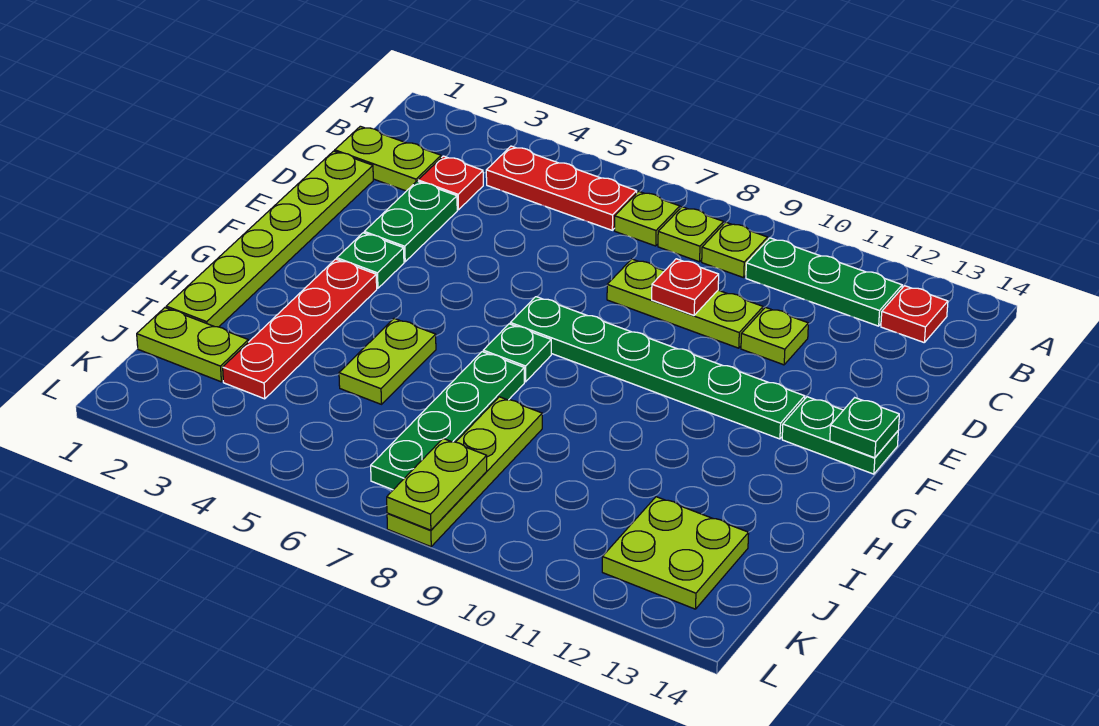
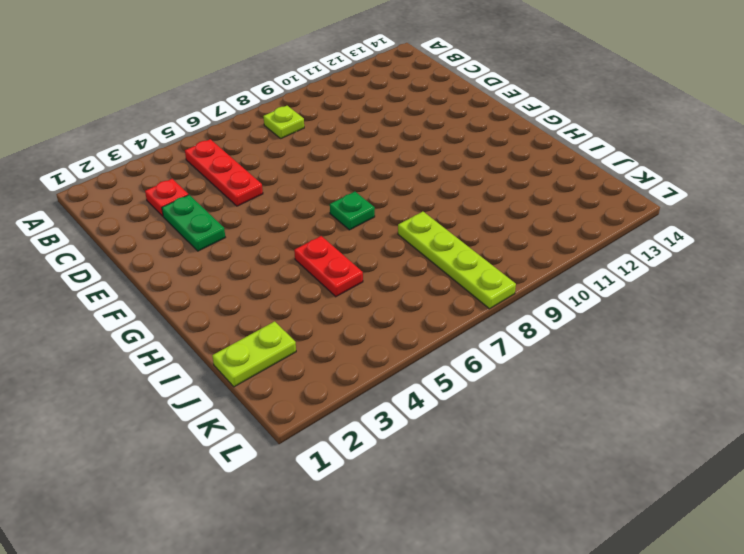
red 1x3 plate [185,139,263,206] -> red 1x3 plate turned to [486,146,637,230]
red 1x2 plate [294,236,363,297] -> lime 1x2 plate [339,319,436,404]
none -> lime 1x1 plate [615,191,680,246]
none -> lime 1x1 plate [702,222,768,278]
none -> green 1x3 plate [746,238,902,326]

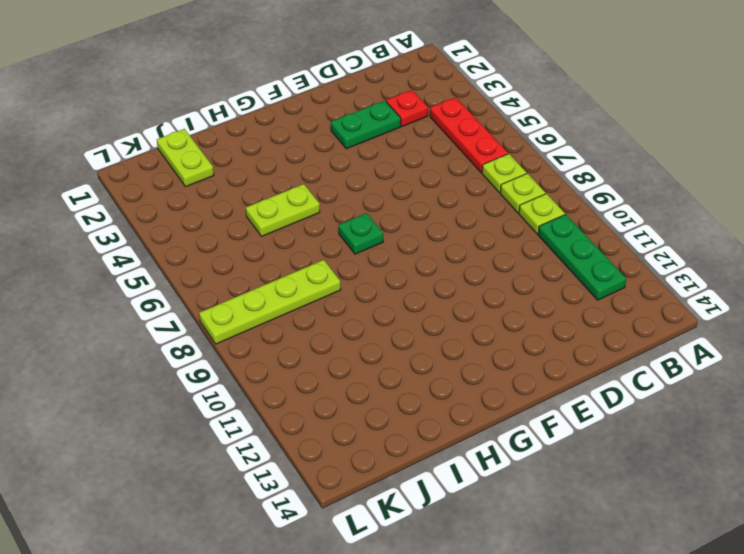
none -> red 1x1 plate [881,286,948,342]
none -> lime 1x2 plate [335,126,441,191]
none -> lime 1x6 plate [166,151,373,327]

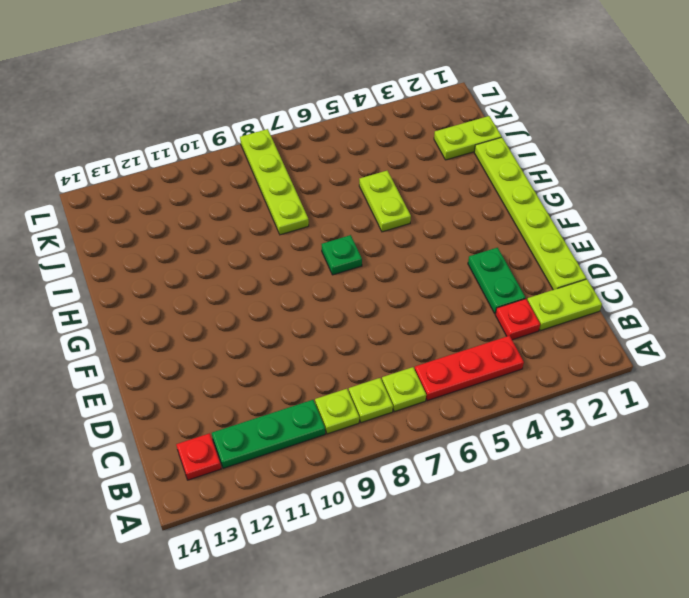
none -> lime 1x3 plate [607,259,763,348]
none -> lime 1x1 plate [741,307,808,365]
none -> green 1x1 plate [337,233,404,288]

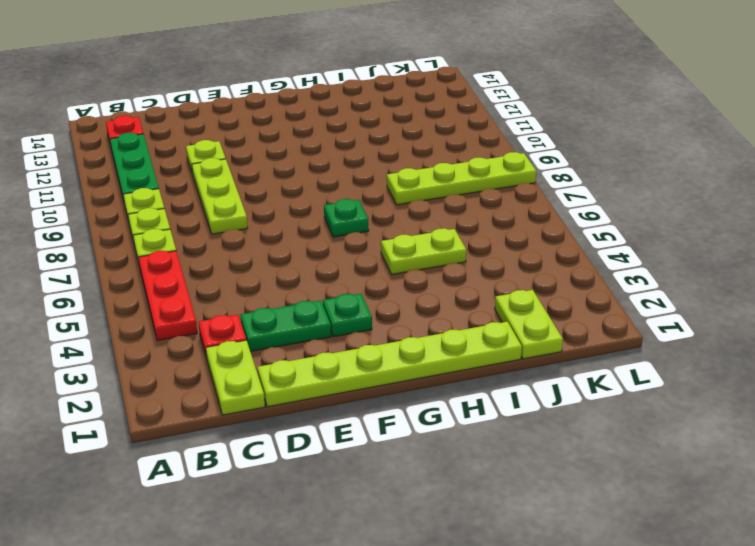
none -> green 1x6 plate [510,297,805,439]
none -> green 1x2 plate [782,397,898,474]
none -> red 1x4 plate [223,259,377,399]

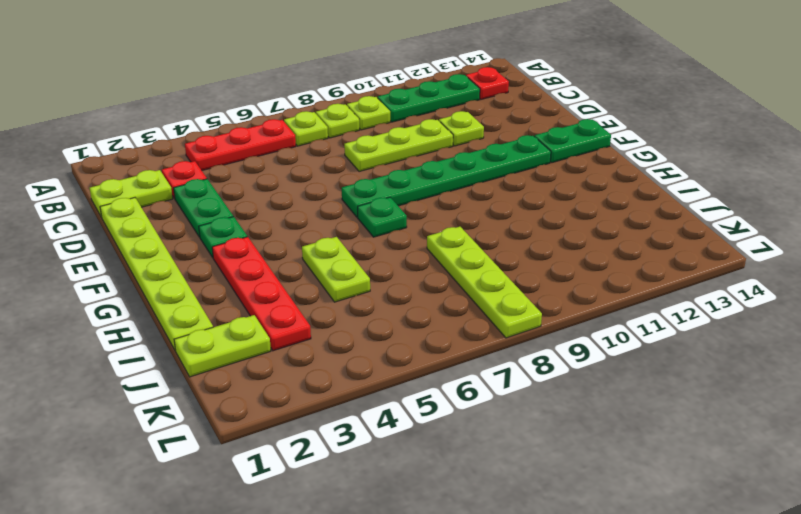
none -> green 1x4 plate [371,352,524,490]
none -> lime 2x2 plate [602,497,749,609]
none -> red 1x1 plate [652,259,719,315]

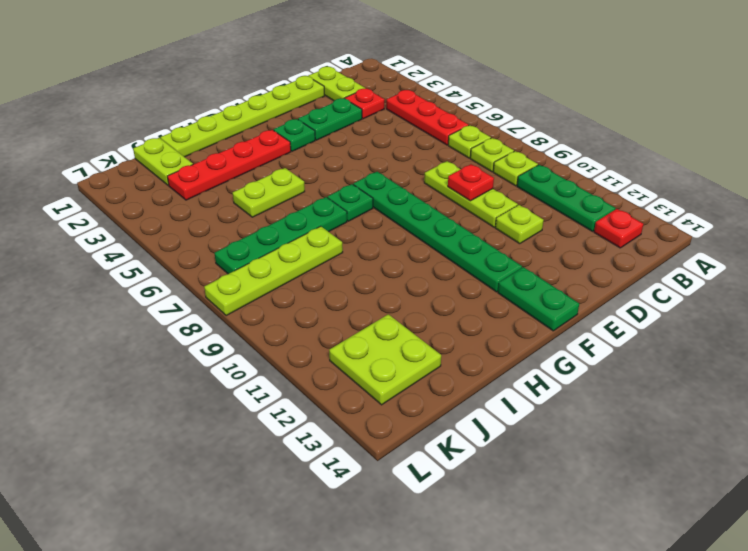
none -> green 1x1 plate [830,398,899,458]
none -> lime 1x2 plate [387,438,487,530]

